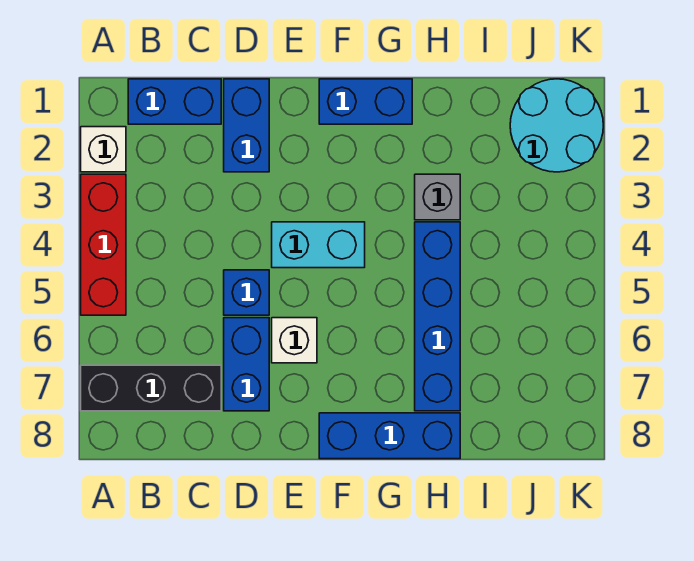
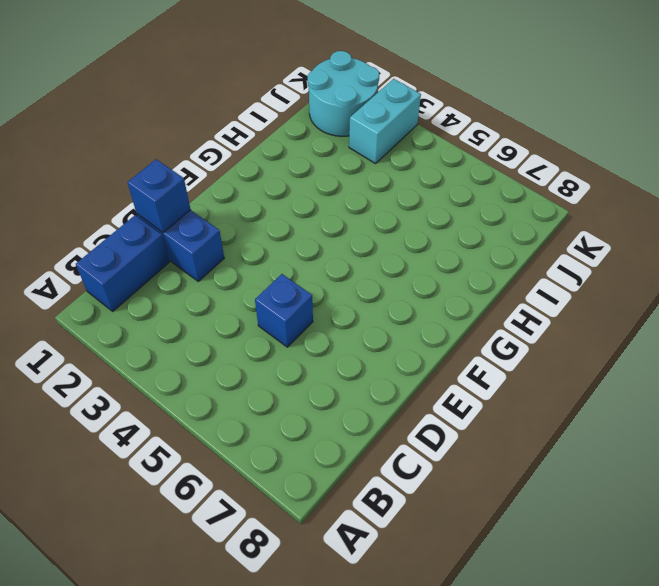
blue 1x1 brick [127,159,191,233] -> none
cyan 1x2 brick [349,79,421,164] -> cyan 1x2 brick moved to [272,222,365,268]
none -> white 1x1 brick [81,127,126,172]
none -> red 1x3 brick [81,174,126,315]
none -> black 1x3 brick [81,365,221,411]

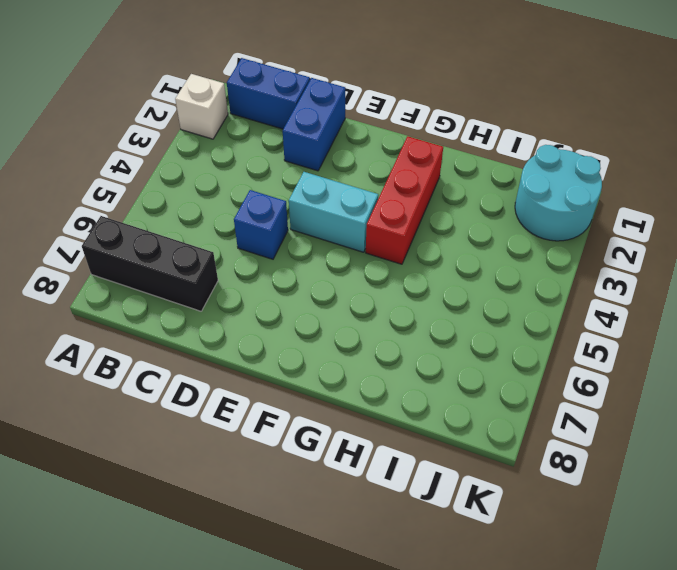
red 1x3 brick [366,136,443,264] -> red 1x3 brick moved to [81,174,126,315]
none -> blue 1x2 brick [224,318,269,411]
none -> white 1x1 brick [272,318,317,363]
none -> blue 1x2 brick [319,79,412,124]

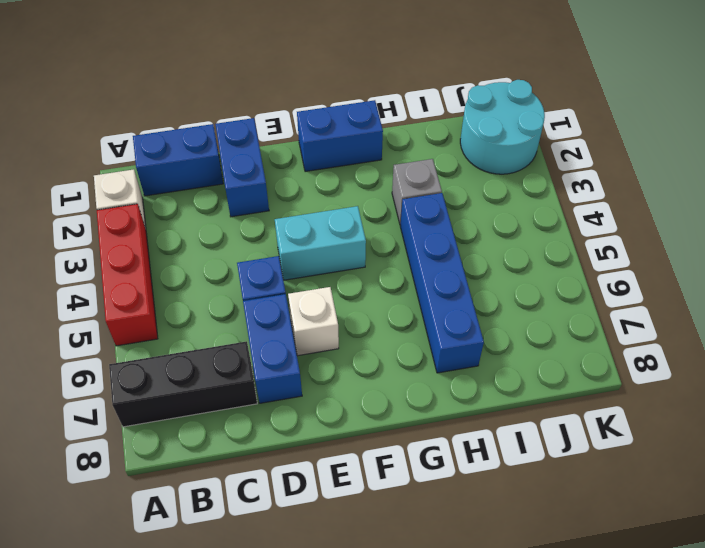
none -> blue 1x3 brick [319,413,460,459]

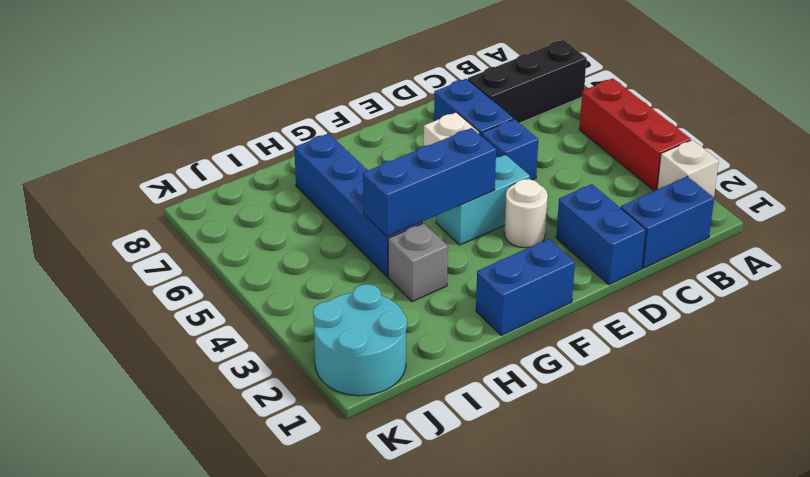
white 1x1 round brick [504,179,548,248] -> none
blue 1x3 brick [363,128,496,237] -> blue 1x3 brick moved to [319,413,460,459]

